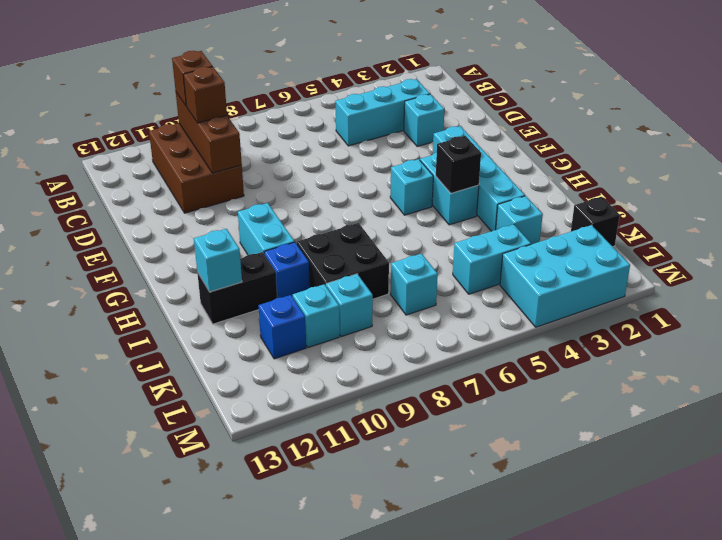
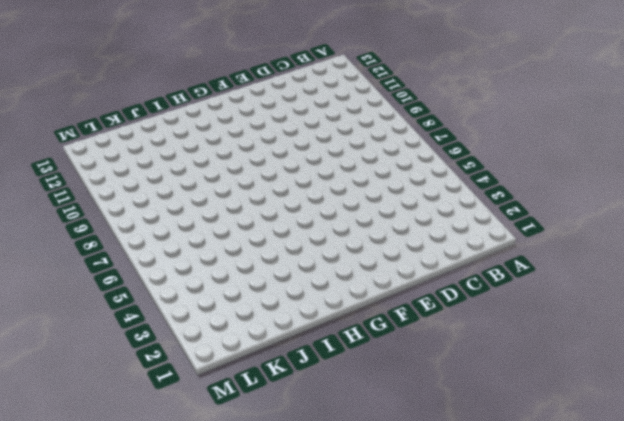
none -> brown 2x3 brick [149,123,244,213]
none -> cyan 1x3 brick [336,79,430,146]
none -> cyan 1x1 brick [404,94,444,146]

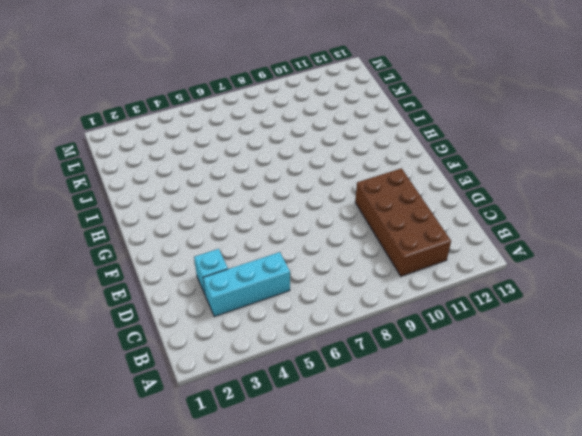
brown 2x4 brick [355,168,451,276] -> brown 2x3 brick [149,123,244,213]
none -> cyan 1x4 brick [433,126,525,231]
none -> cyan 1x2 brick [420,152,479,225]
none -> cyan 1x1 brick [390,159,433,215]

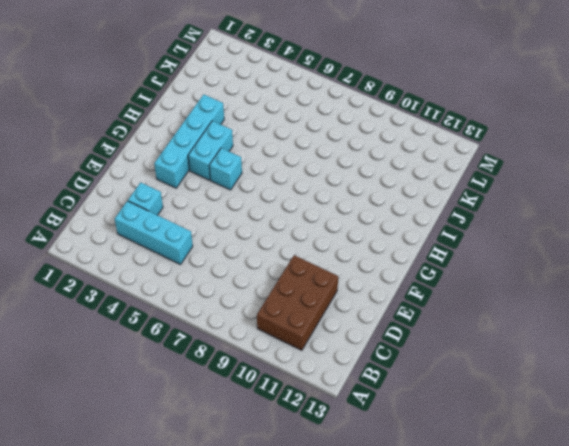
none -> cyan 1x2 brick [238,203,294,255]
none -> black 2x2 brick [297,223,389,299]
none -> blue 1x1 brick [264,242,310,298]

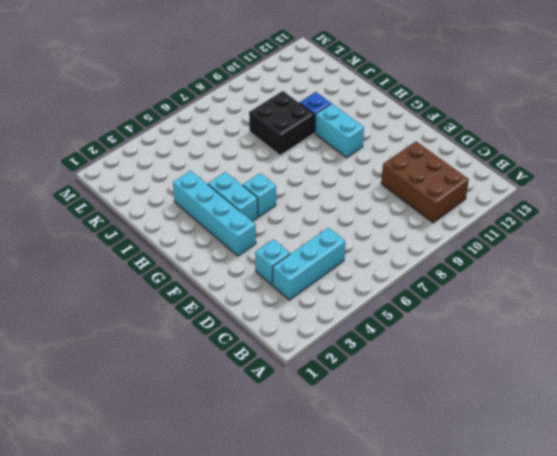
none -> black 1x2 brick [197,252,277,324]
none -> cyan 1x1 brick [496,196,543,244]
none -> black 1x1 brick [571,197,620,246]

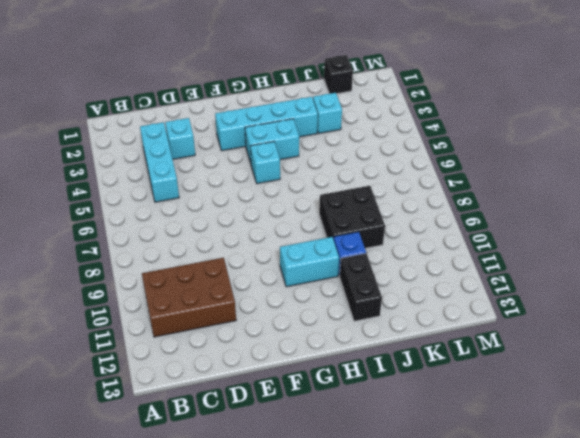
none -> cyan 1x2 brick [453,224,531,294]
none -> cyan 1x1 brick [391,254,438,315]
none -> cyan 1x1 brick [326,274,373,337]

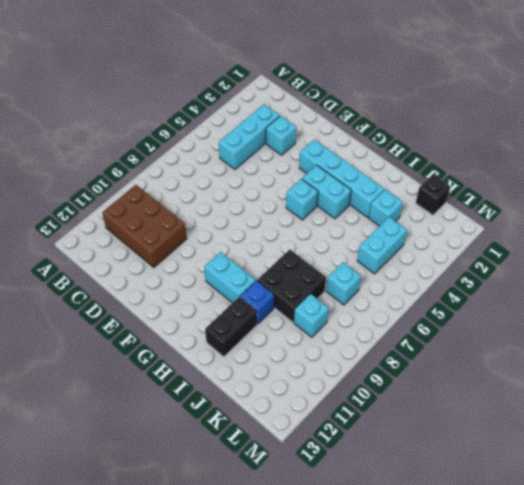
none -> cyan 1x1 brick [293,284,340,348]
none -> blue 1x1 brick [258,295,306,359]
none -> cyan 2x3 brick [500,225,630,327]

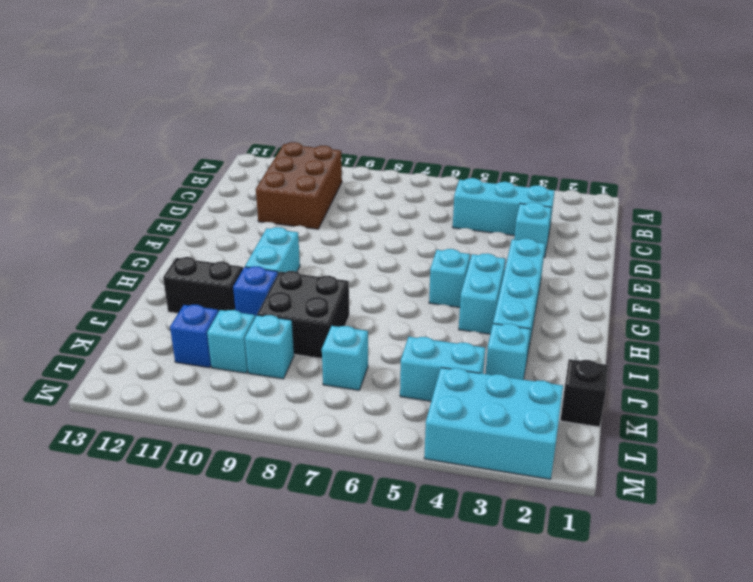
none -> brown 1x3 brick [176,92,242,173]
none -> black 1x1 brick [436,136,481,193]
none -> cyan 1x1 brick [194,229,242,292]

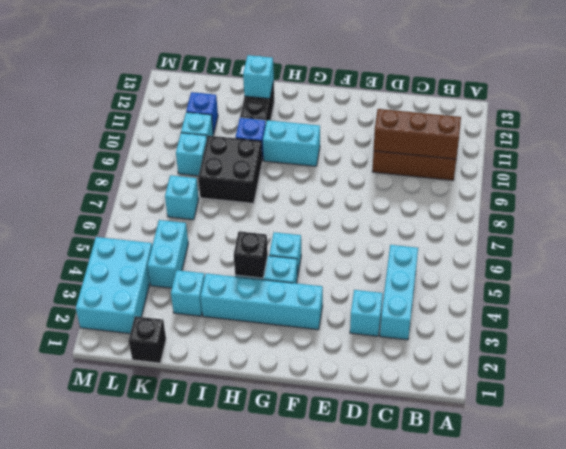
none -> brown 1x1 brick [172,51,213,106]
none -> brown 1x1 brick [183,67,227,123]

